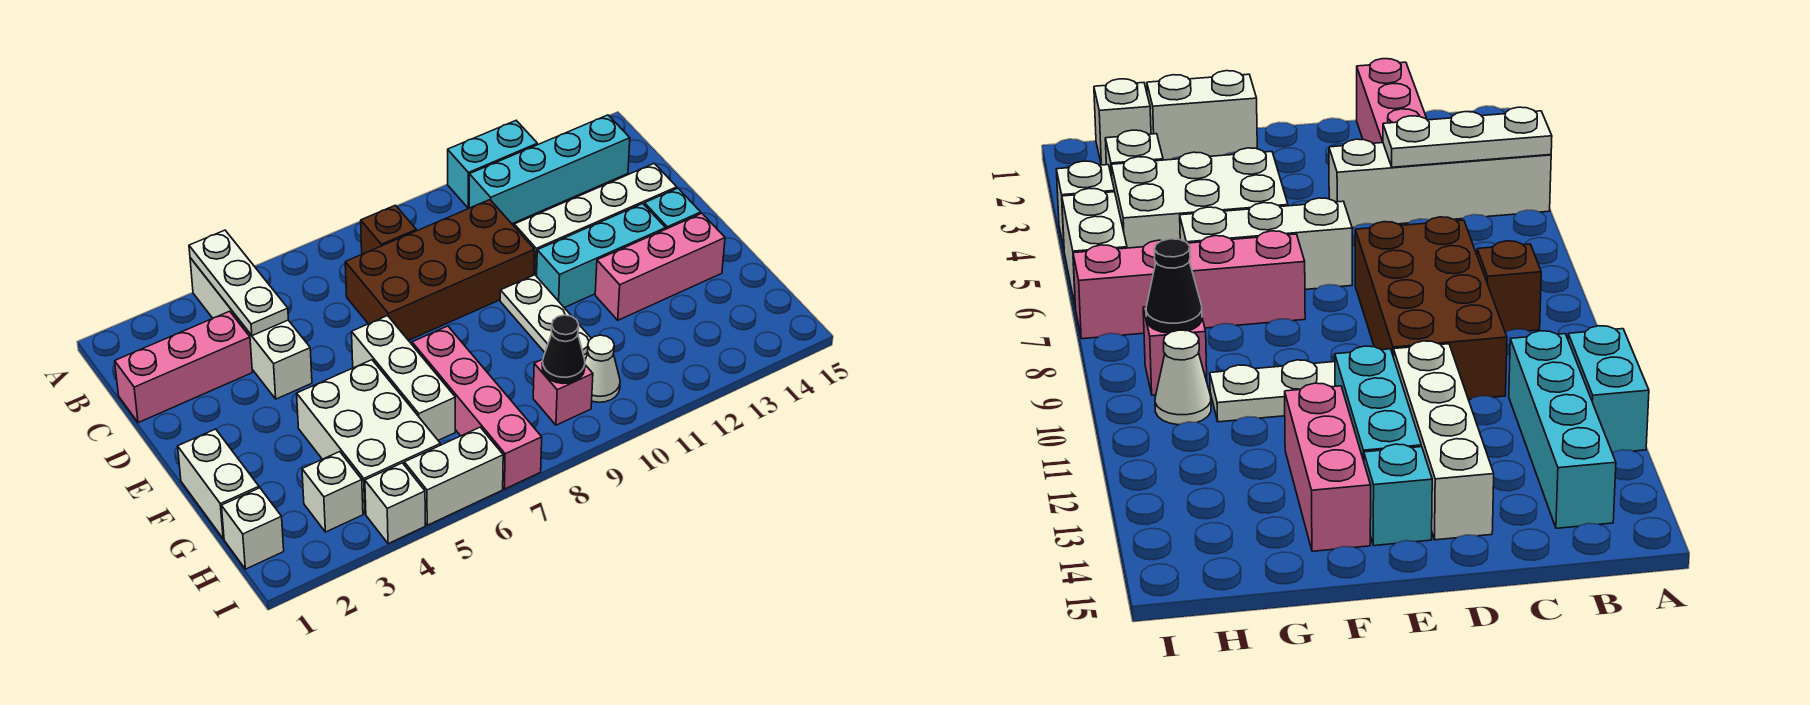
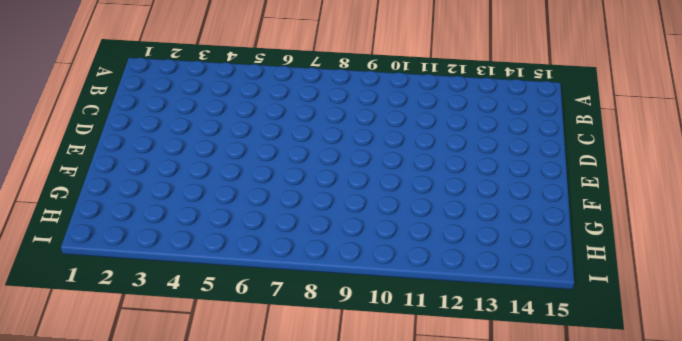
none -> white 1x4 brick [190,258,312,399]
none -> cyan 1x2 brick [448,121,537,208]
none -> brown 1x1 brick [361,205,416,254]

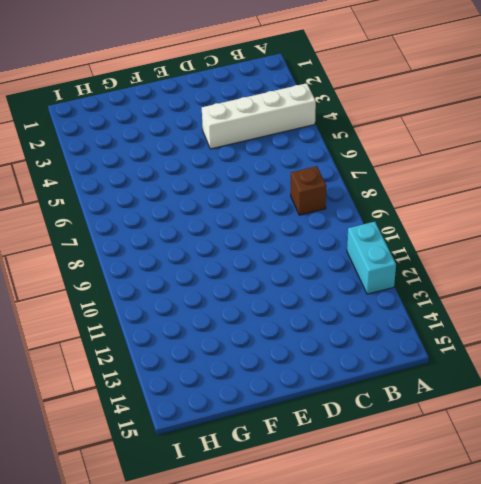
none -> cyan 1x4 brick [469,115,630,224]
none -> pink 1x3 brick [115,311,252,423]
none -> brown 2x4 brick [345,200,534,340]

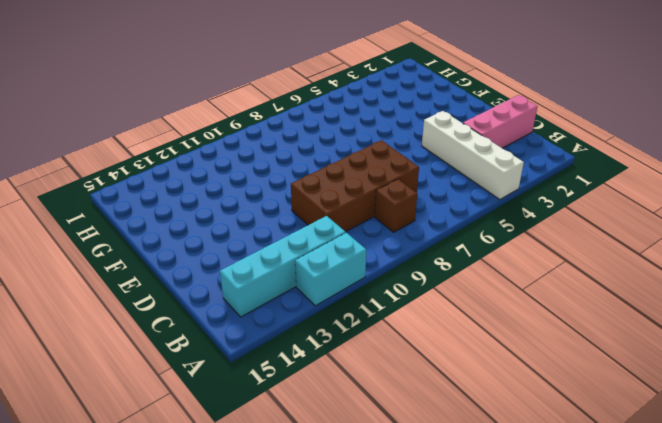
none -> white 1x4 brick [514,164,677,276]
none -> white 1x3 brick [352,316,455,440]
none -> white 1x3 plate [500,275,591,359]

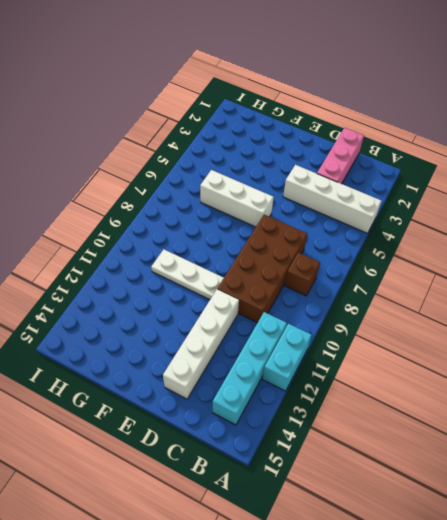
none -> cyan 1x3 brick [537,204,666,308]
none -> cyan 1x1 brick [644,188,701,229]
none -> white 1x2 brick [178,429,259,539]

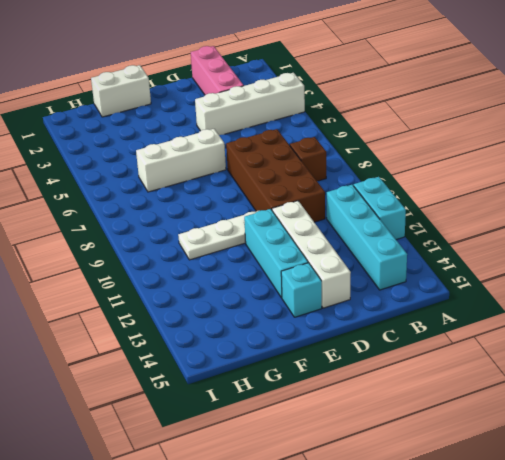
none -> white 2x3 brick [297,360,440,514]
none -> pink 1x4 brick [412,326,542,489]
none -> pink 1x3 brick [595,213,725,320]

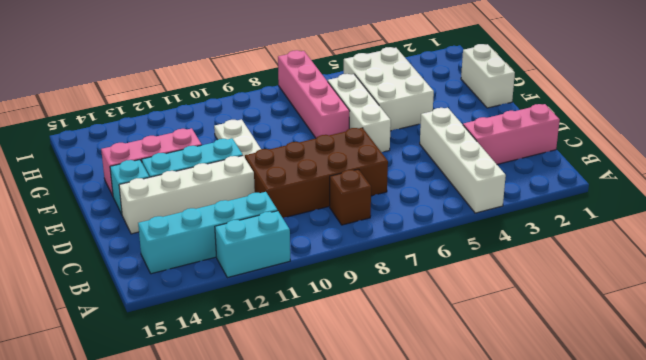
none -> white 1x1 brick [221,488,284,569]
none -> white 1x1 brick [302,452,363,532]
none -> pink 1x1 brick [533,359,593,425]

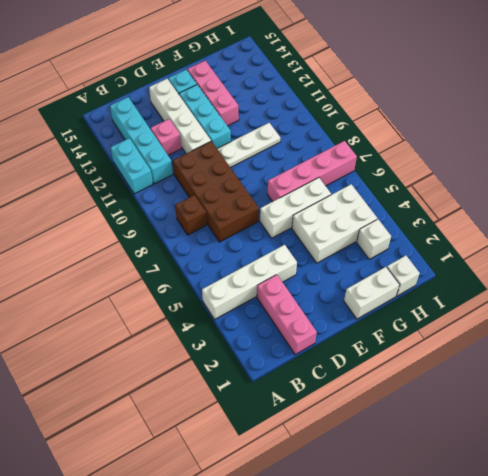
pink 1x1 brick [151,119,181,155] -> pink 1x1 brick moved to [533,359,593,425]
none -> white 1x1 cone [585,335,620,402]
none -> white 1x1 brick [365,463,425,544]
none -> white 1x2 brick [404,427,503,525]

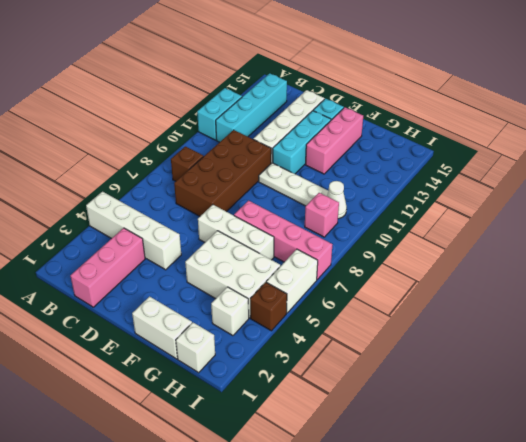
brown 1x1 brick [250,282,287,331] -> white 1x1 brick [365,463,425,544]
none -> white 1x3 plate [189,230,288,336]
none -> black 1x1 cone [542,315,585,384]

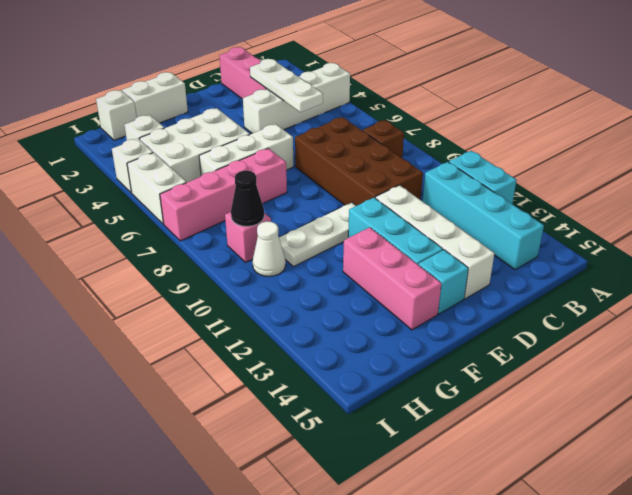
white 1x3 plate [250,59,323,112] -> white 1x3 plate turned to [189,230,288,336]

